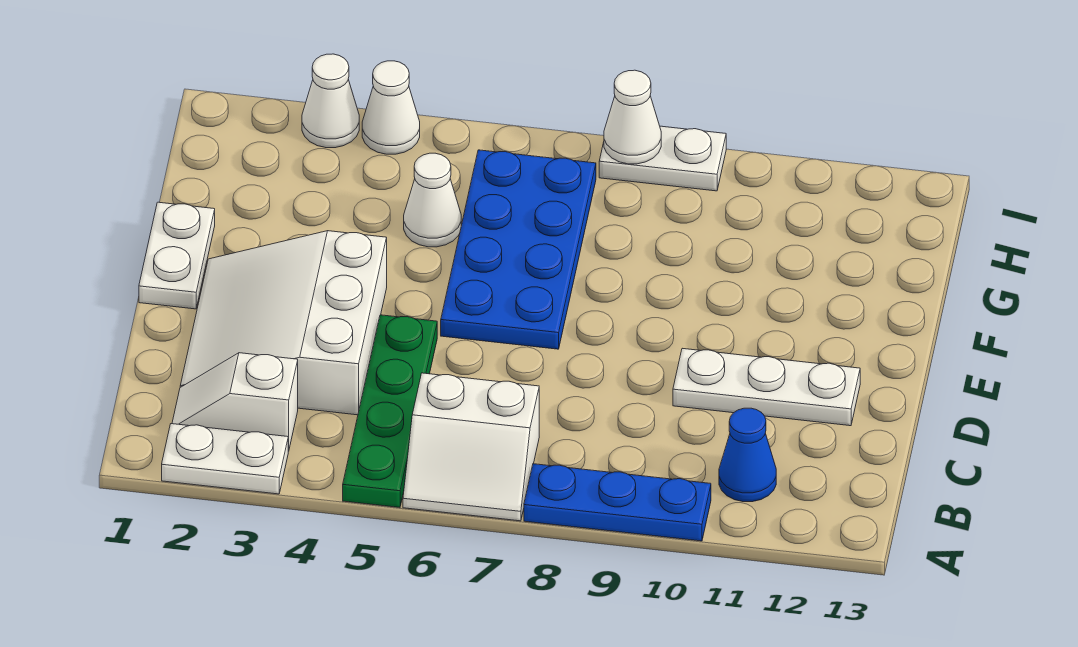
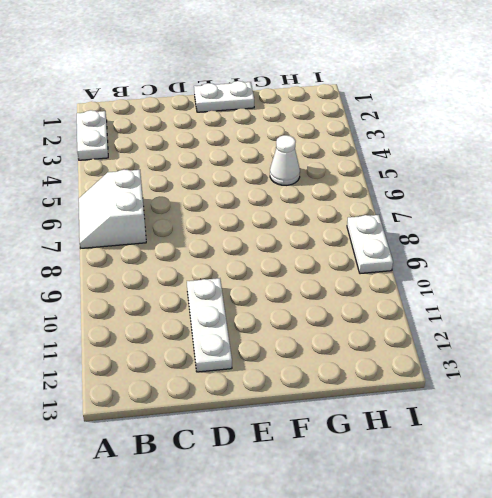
none -> green 1x4 plate [343,315,437,507]
none -> blue 1x3 plate [524,464,711,541]
none -> white 1x2 slope [172,353,298,451]

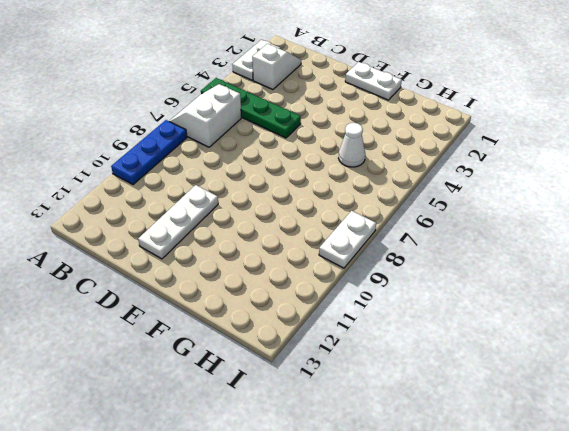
none -> blue 1x1 cone [719,408,776,502]
none -> white 3x3 slope [180,231,387,415]
none -> blue 2x4 plate [441,150,596,349]

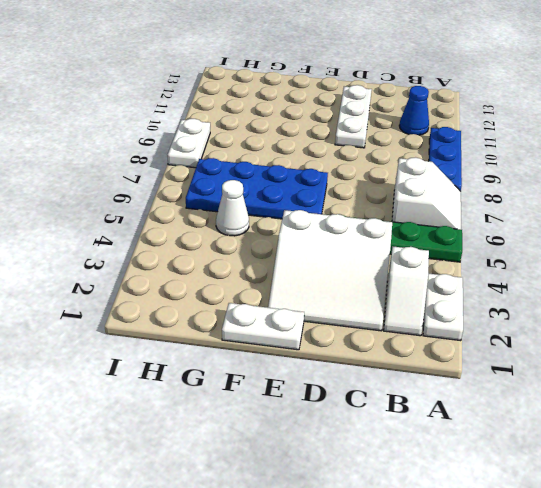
none -> white 1x1 cone [302,54,359,148]
none -> white 1x1 cone [362,61,420,154]
none -> white 1x1 cone [604,70,661,164]

